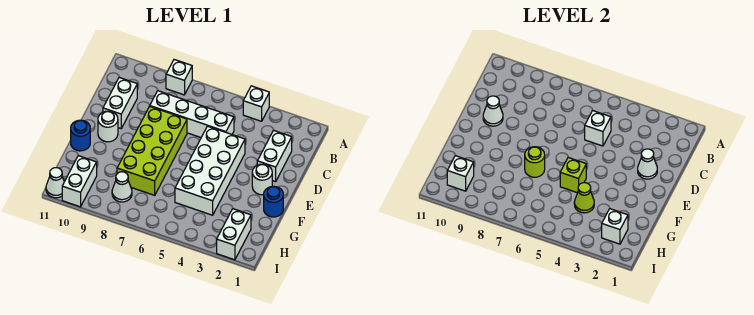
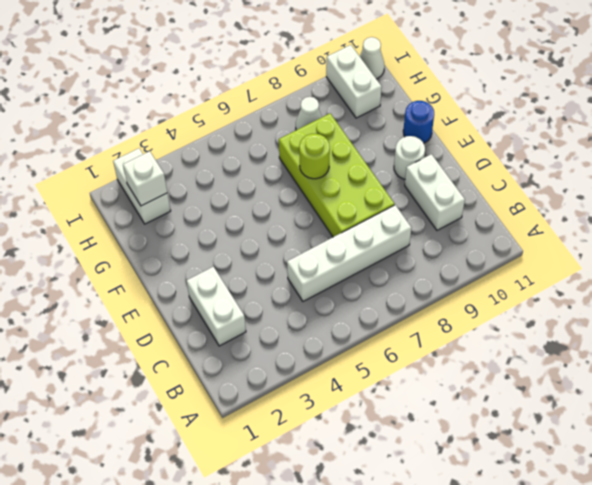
none -> white 1x1 brick [243,86,269,121]
none -> white 1x1 brick [166,60,192,95]
none -> white 2x4 brick [175,126,245,215]

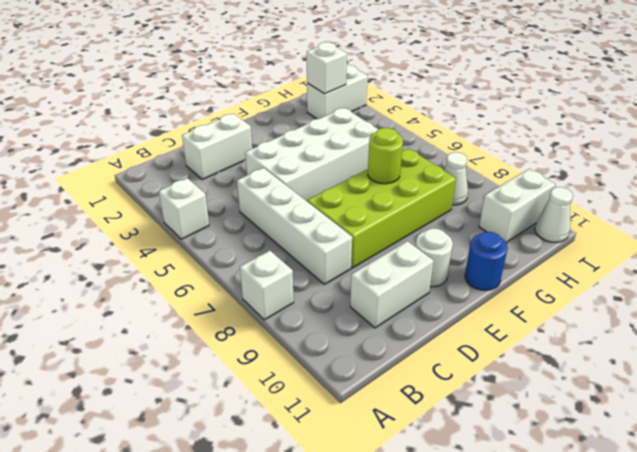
none -> white 1x1 round brick [252,164,272,195]
none -> blue 1x1 round brick [264,186,283,217]
none -> white 1x1 brick [585,111,611,146]

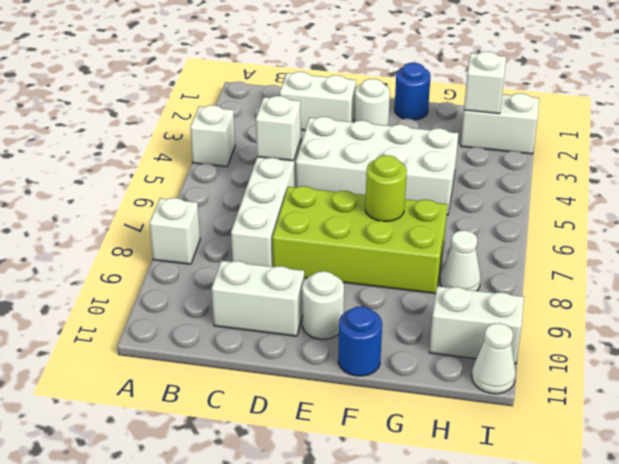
none -> white 1x1 cone [638,149,657,179]
none -> white 1x1 cone [483,96,503,126]
none -> lime 1x1 brick [560,158,586,193]

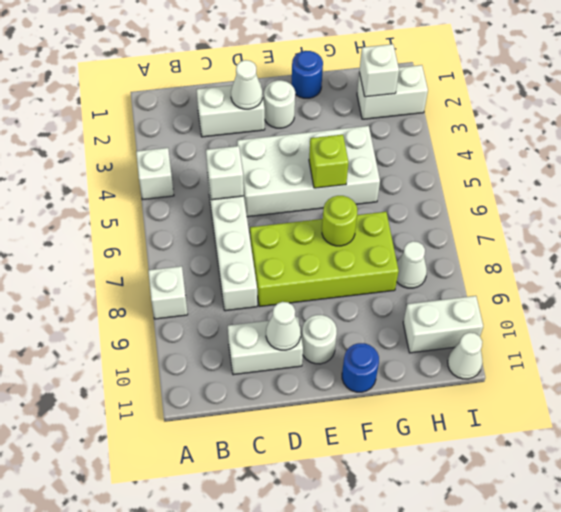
none -> lime 1x1 cone [574,183,594,213]
none -> white 1x1 brick [447,156,474,191]

